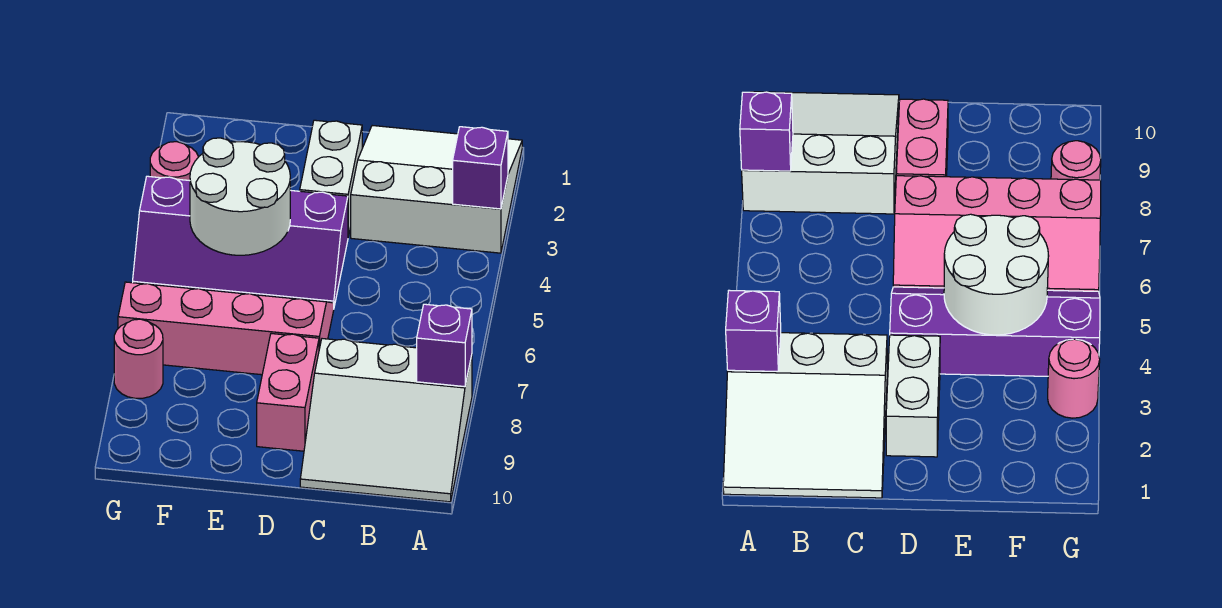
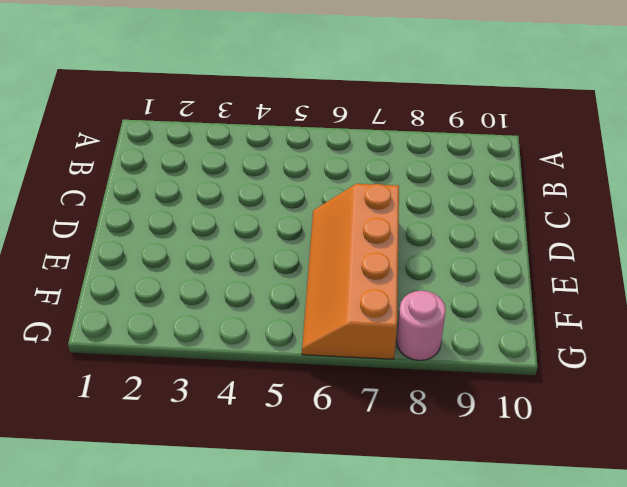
orange 2x4 slope [302,184,399,359] -> pink 2x4 slope [118,282,334,375]
none -> white 3x3 slope [351,126,522,253]
none -> white 3x3 slope [300,339,472,502]

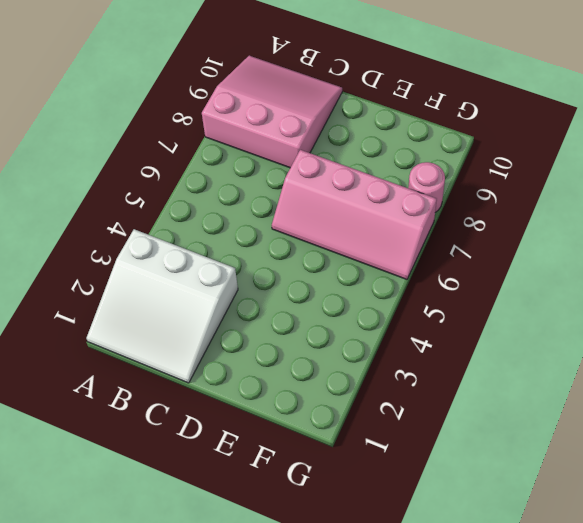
pink 3x3 slope [202,56,342,168] -> white 3x3 slope [300,339,472,502]
none -> white 1x2 brick [300,120,362,237]
none -> purple 2x4 slope [133,176,348,306]

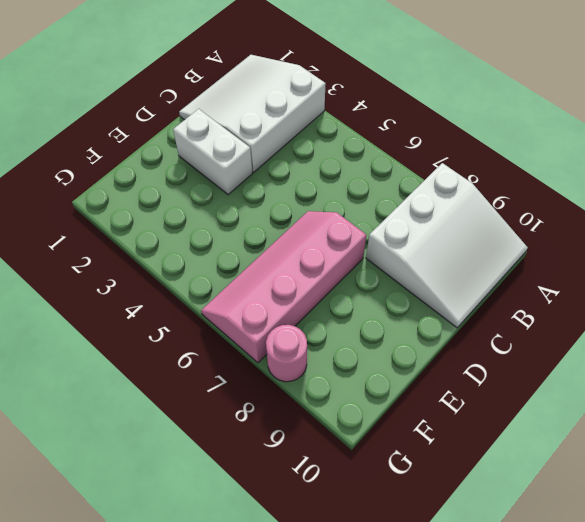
none -> purple 2x4 slope [133,176,348,306]
none -> pink 1x2 brick [257,334,319,451]

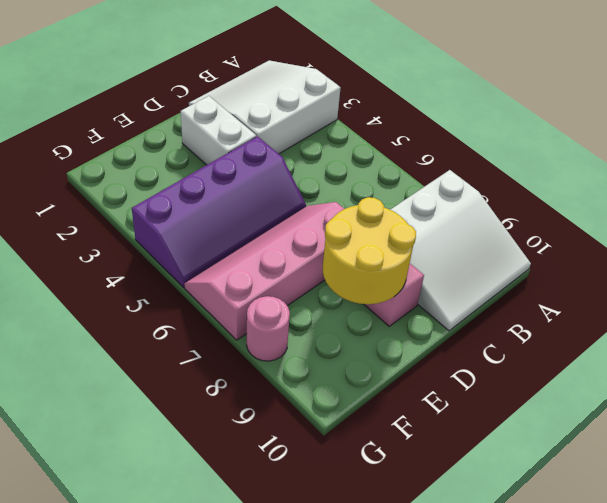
yellow 2x2 round brick [323,197,416,304] -> none
none -> pink 1x1 round brick [150,142,198,181]
none -> purple 1x1 brick [453,127,508,209]

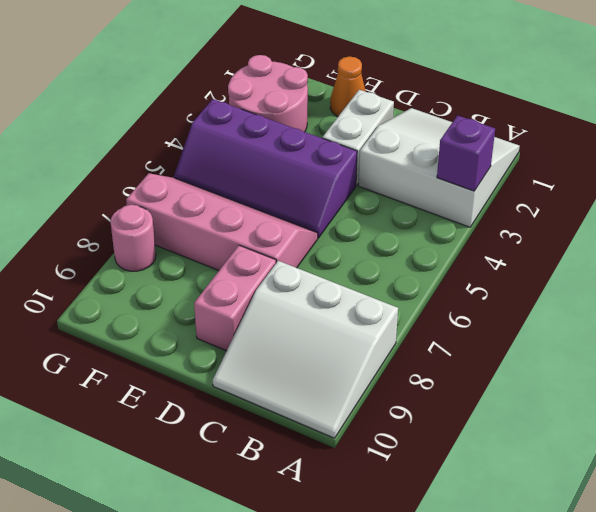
orange 1x1 cone [330,56,366,116] -> none
pink 2x2 round brick [228,55,308,132] -> pink 1x1 round brick [150,142,198,181]
none -> purple 1x1 brick [417,304,472,387]
none -> white 2x2 round brick [190,138,290,255]

